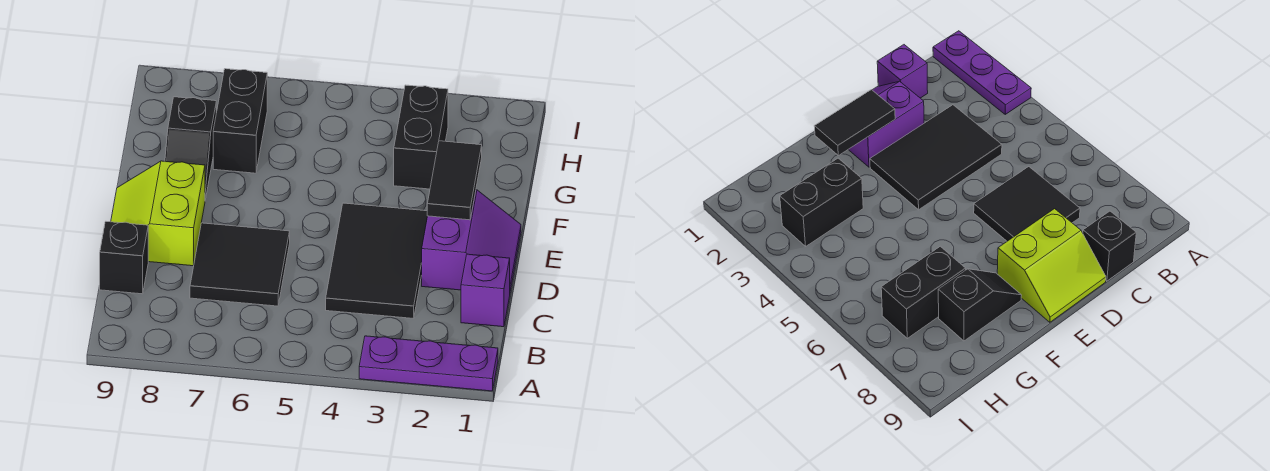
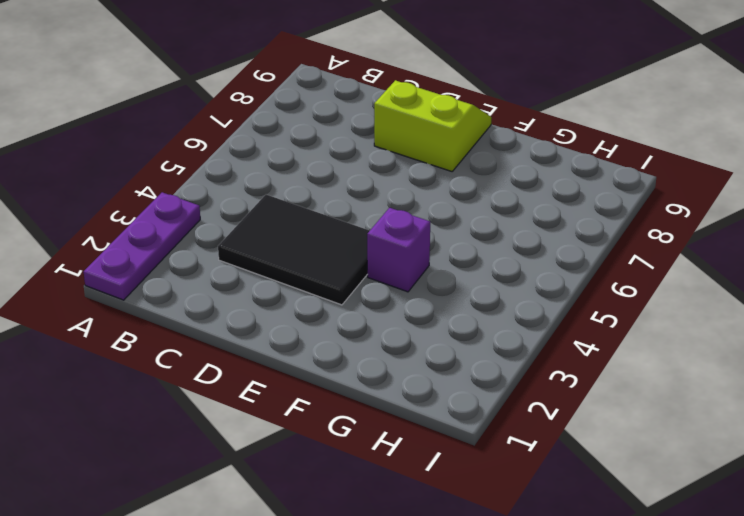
purple 1x1 brick [367,208,430,292] -> purple 1x1 brick moved to [461,254,510,327]
none -> black 2x2 tile [190,223,290,306]
none -> black 1x1 brick [100,222,148,294]

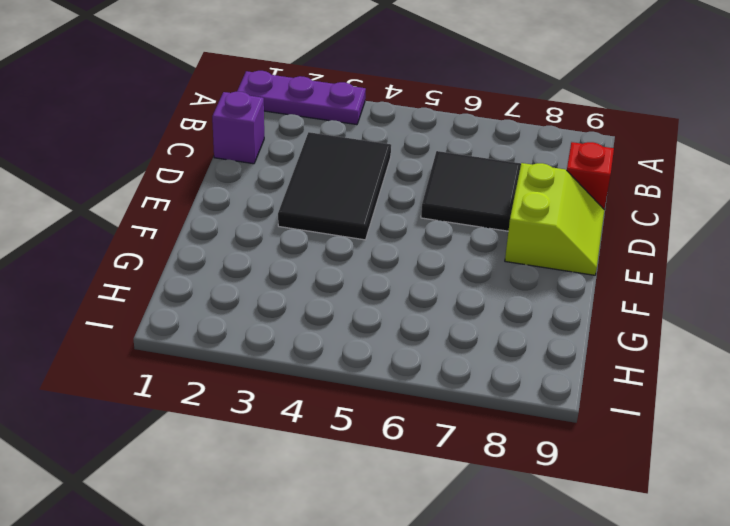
red 1x1 brick [567,142,614,209] -> black 1x1 brick [100,222,148,294]
none -> purple 2x2 slope [422,190,521,291]
none -> black 1x2 slope [165,97,216,200]

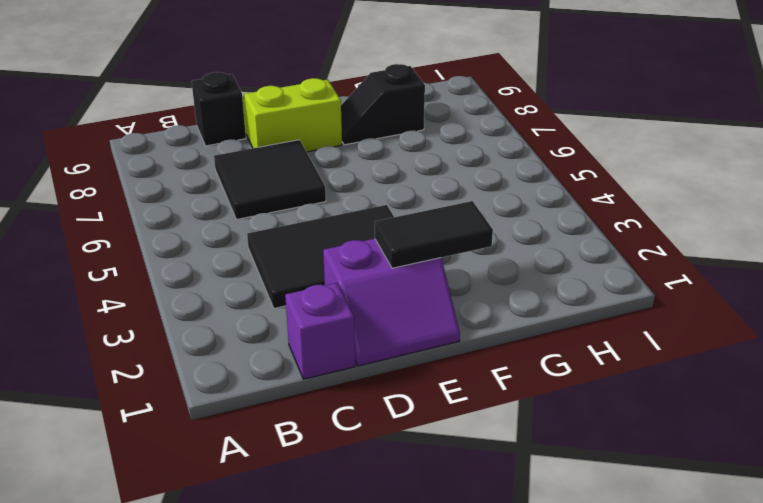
none -> purple 1x3 plate [359,336,498,391]
none -> black 1x2 brick [394,85,448,189]

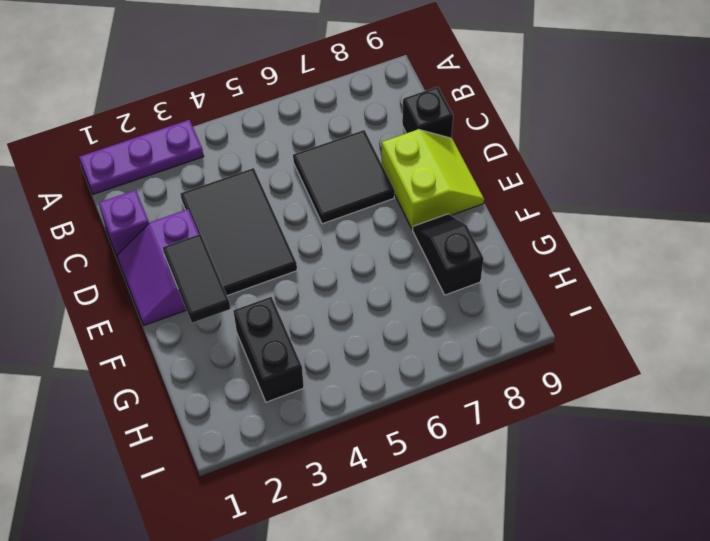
none -> black 1x2 brick [213,69,267,173]

